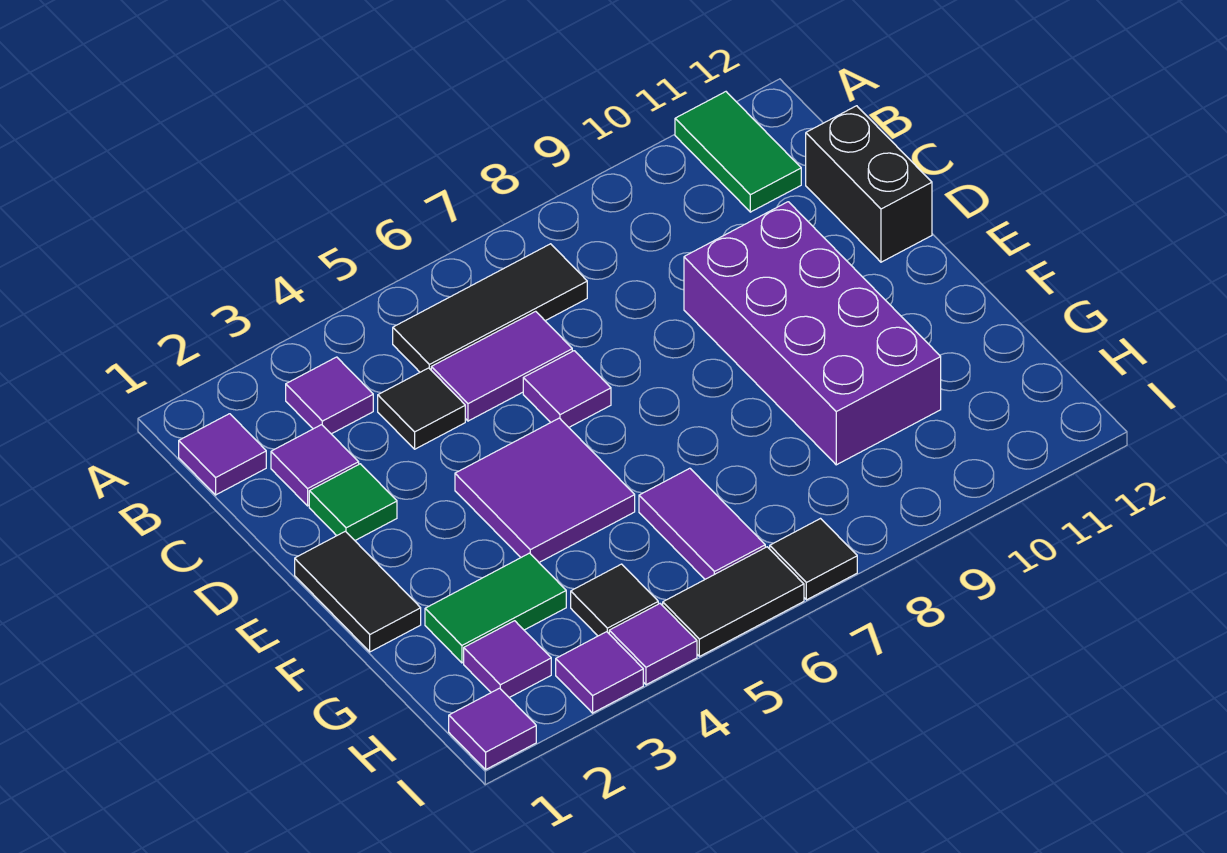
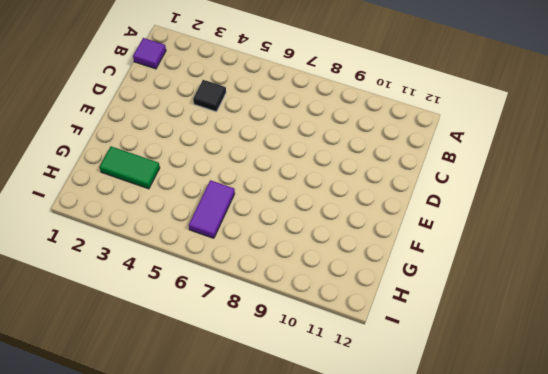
none -> green 1x2 tile [675,92,801,212]
none -> purple 1x1 tile [286,357,373,434]
none -> black 1x3 tile [393,244,587,372]

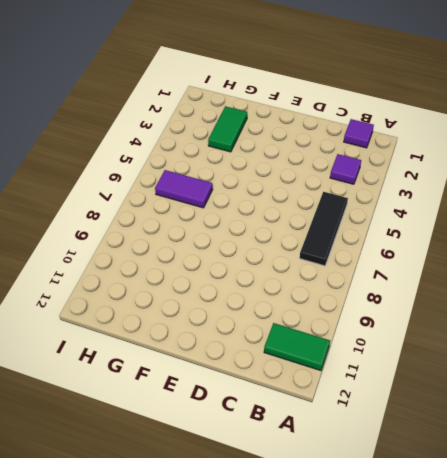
none -> purple 1x1 tile [271,425,359,506]
none -> black 1x1 tile [378,368,465,449]
none -> purple 1x2 tile [431,311,572,421]

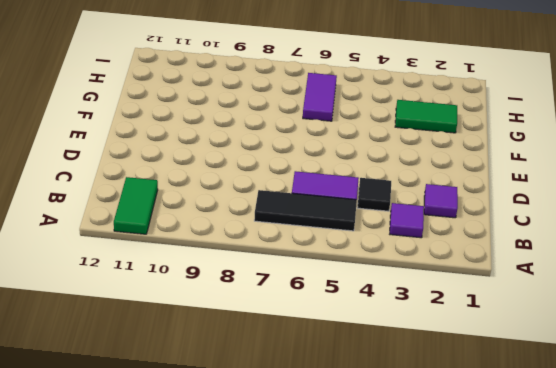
none -> purple 1x1 tile [179,414,266,495]
none -> black 1x2 brick [806,106,932,262]
none -> green 1x1 tile [309,464,397,540]

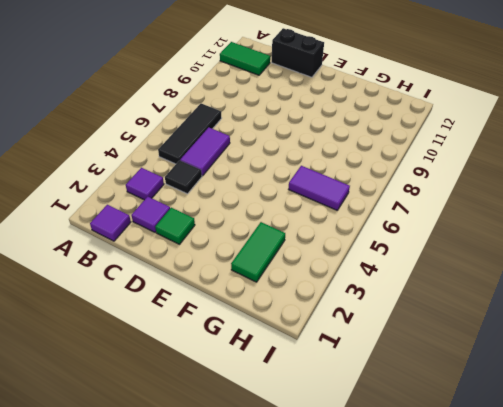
none -> purple 1x1 tile [523,351,611,427]
none -> purple 2x4 brick [684,202,941,465]
none -> black 1x2 tile [295,531,421,652]

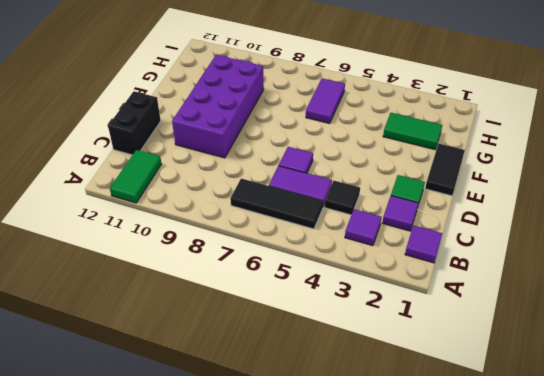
none -> purple 2x2 tile [455,418,635,562]
none -> purple 1x1 tile [464,621,551,698]
none -> black 1x1 tile [571,564,658,636]

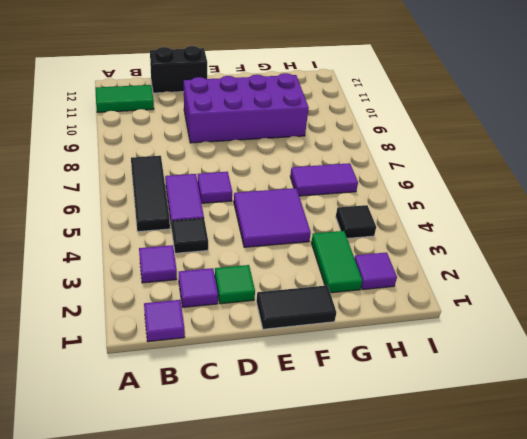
none -> purple 1x1 tile [449,688,536,769]
none -> purple 1x1 tile [556,632,643,713]
none -> purple 1x1 tile [609,604,697,685]

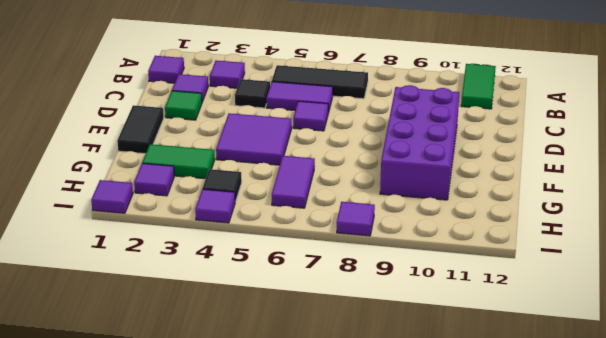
purple 1x1 tile [337,202,375,236] -> purple 1x1 tile moved to [556,632,643,713]
none -> black 1x2 brick [806,106,932,262]
none -> black 1x2 tile [663,547,804,656]
none -> black 1x1 tile [770,519,857,600]

